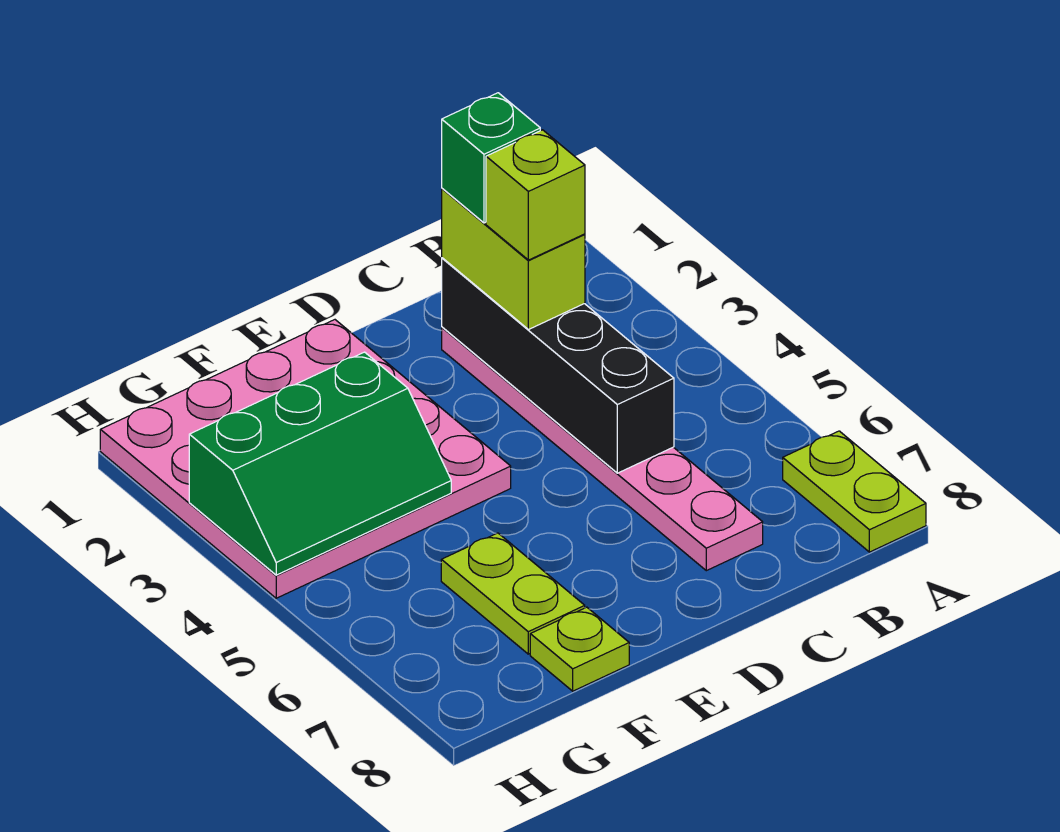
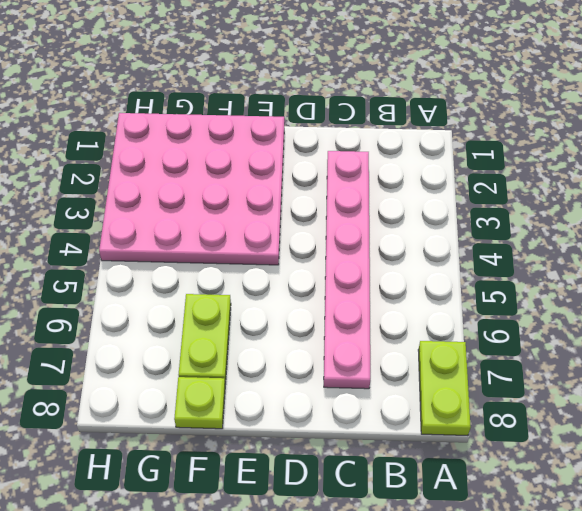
none -> black 1x4 brick [442,258,674,473]
none -> green 2x3 slope [189,352,451,575]

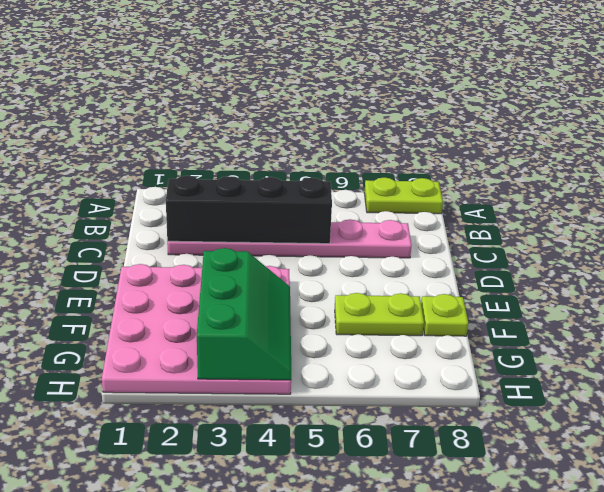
none -> lime 1x2 brick [442,189,585,330]
none -> green 1x1 brick [442,93,540,223]

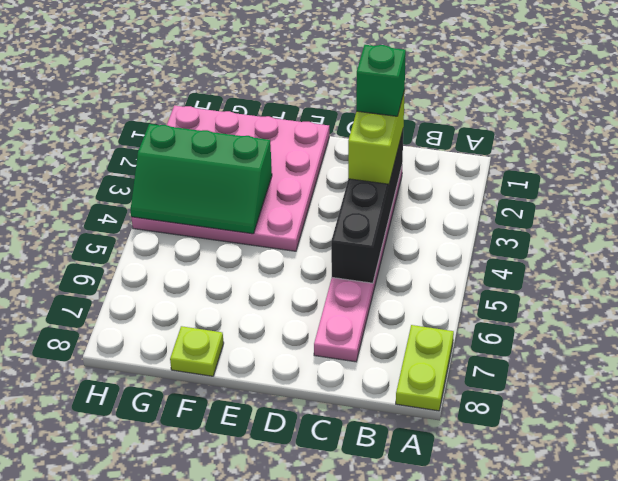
none -> lime 1x2 plate [441,533,585,654]
none -> lime 1x1 brick [486,130,585,260]

